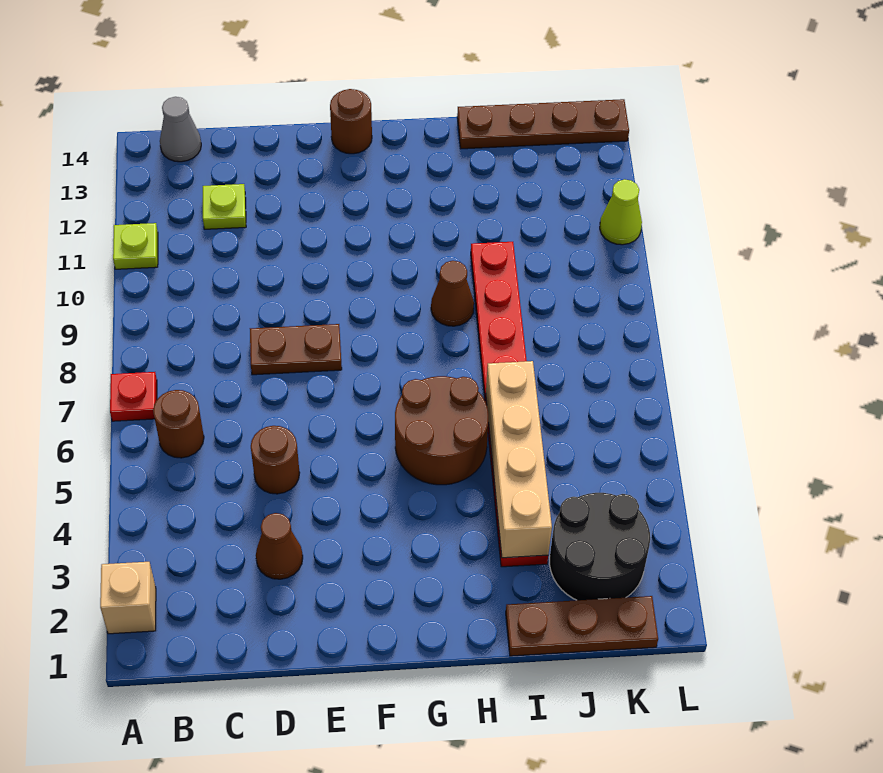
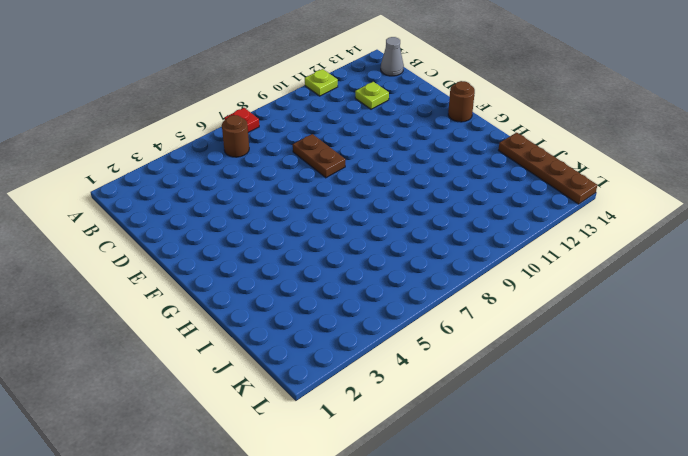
none -> tan 1x1 brick [100,562,156,634]
none -> brown 1x1 cone [256,513,303,579]
none -> brown 1x1 round brick [251,426,300,494]

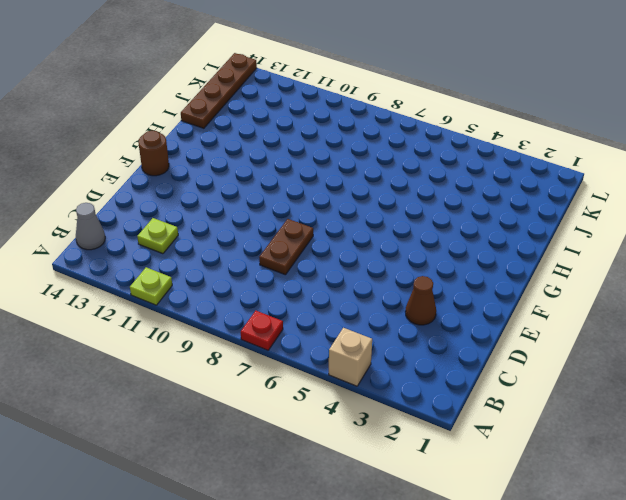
tan 1x1 brick [329,328,372,386] -> tan 1x1 brick moved to [100,562,156,634]
none -> brown 1x1 round brick [153,390,204,458]
none -> brown 1x1 round brick [251,426,300,494]
none -> brown 2x2 round brick [395,376,489,485]

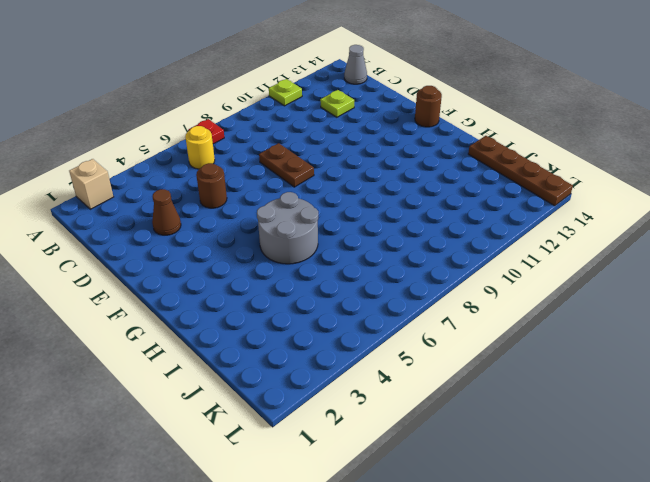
yellow 1x1 round brick [185,126,215,169] -> brown 1x1 round brick [153,390,204,458]
grey 2x2 round brick [257,192,318,264] -> brown 2x2 round brick [395,376,489,485]
none -> brown 1x1 cone [431,261,474,326]
none -> brown 1x3 plate [506,596,658,656]
none -> red 1x8 plate [471,242,548,567]

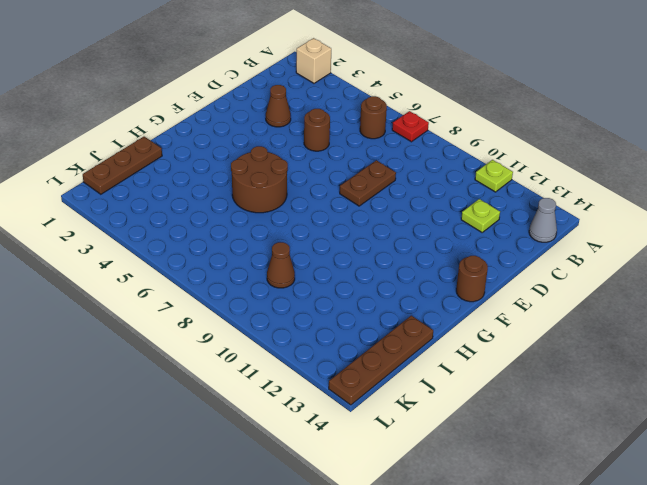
brown 1x1 cone [267,242,295,288] -> brown 1x1 cone moved to [431,261,474,326]
none -> red 1x8 plate [471,242,548,567]
none -> black 2x2 round brick [550,493,650,600]
none -> lime 1x1 cone [600,179,642,245]

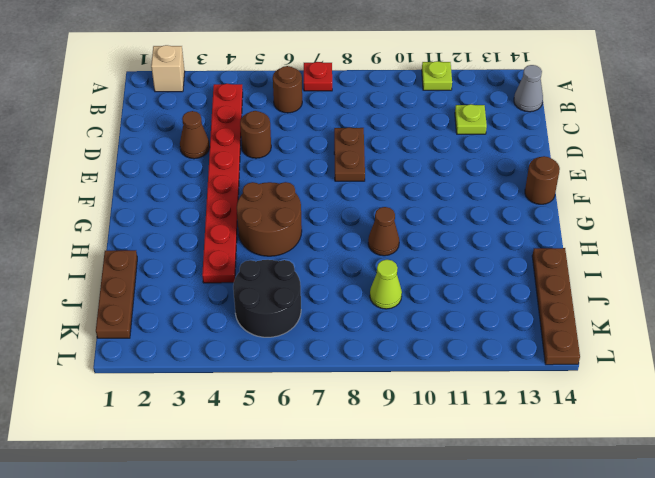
red 1x8 plate [202,84,243,283] -> red 1x8 plate turned to [471,242,548,567]
black 2x2 round brick [233,260,301,337] -> black 2x2 round brick moved to [550,493,650,600]
lime 1x1 cone [370,260,402,309] -> lime 1x1 cone moved to [600,179,642,245]
none -> tan 1x4 brick [486,361,552,558]

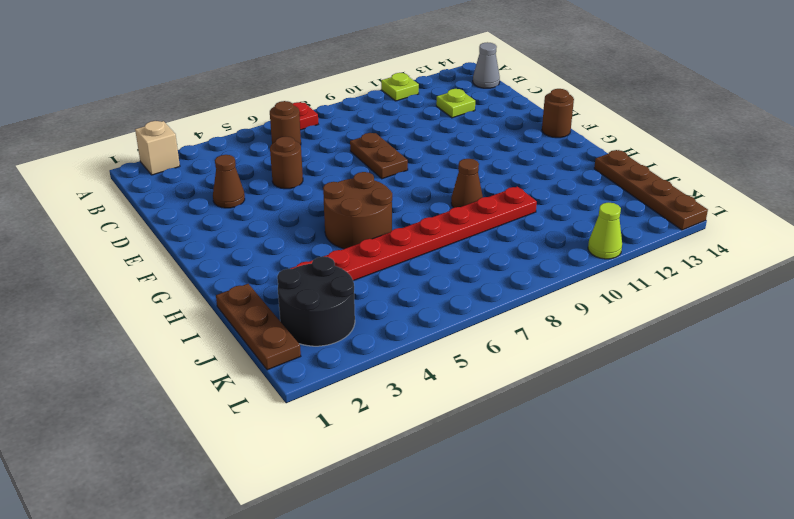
none -> tan 1x4 brick [486,361,552,558]

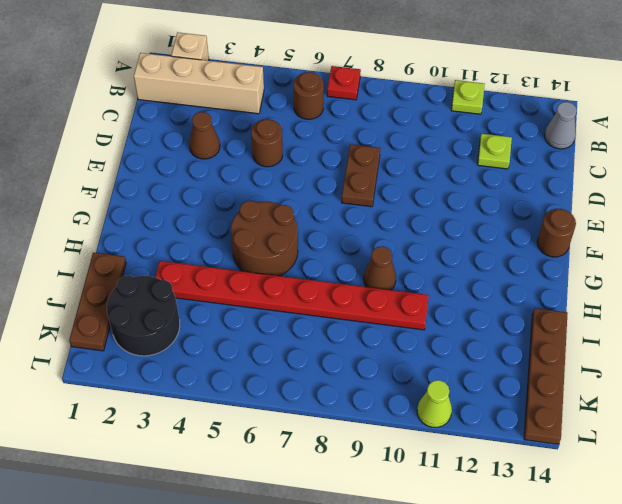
tan 1x4 brick [134,53,264,114] -> tan 1x4 brick moved to [486,361,552,558]

